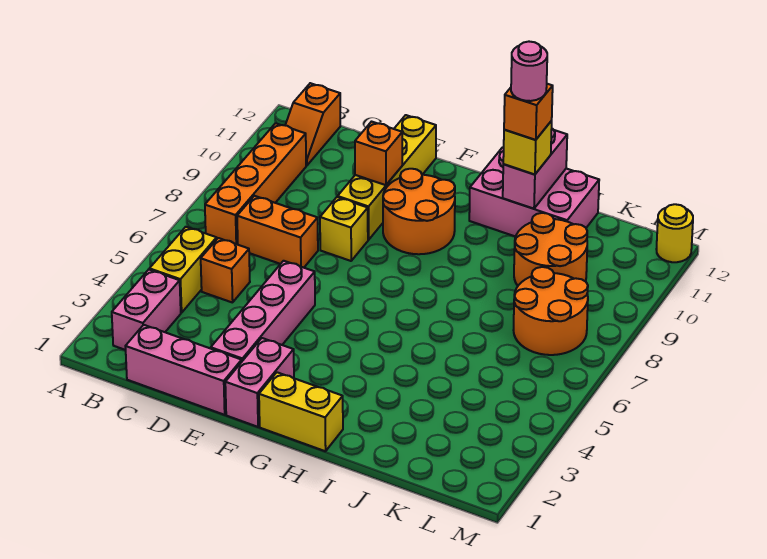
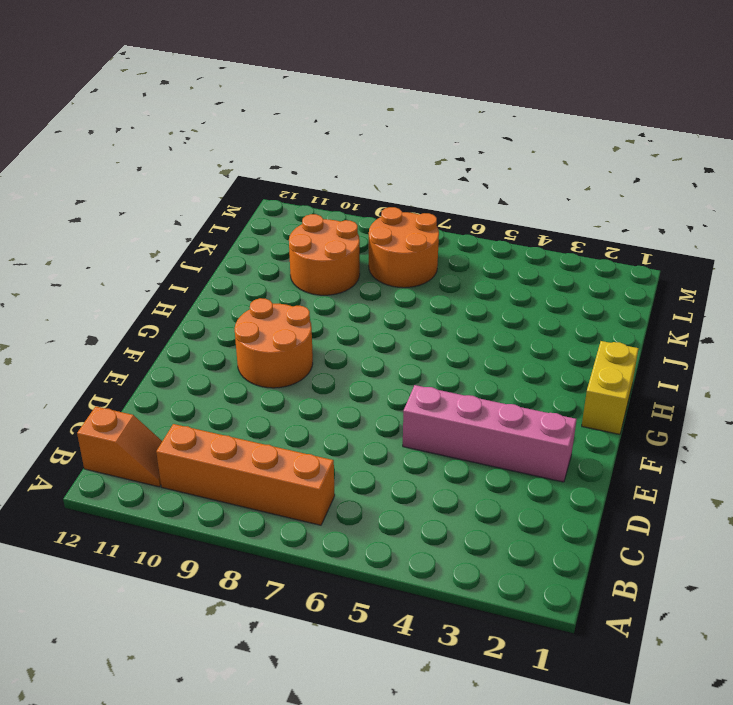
none -> pink 1x2 brick [112,270,181,350]
none -> yellow 1x2 brick [150,227,217,313]
none -> pink 1x3 brick [125,325,242,415]

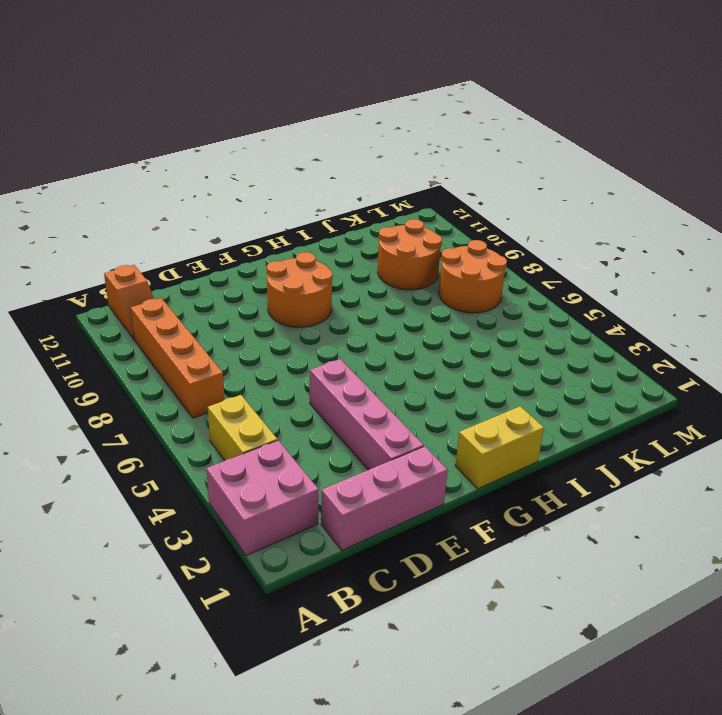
pink 2x2 brick [206,440,319,555] -> pink 1x2 brick [112,270,181,350]
none -> orange 1x1 brick [201,238,250,303]
none -> orange 1x2 brick [237,196,318,268]
none -> yellow 1x1 brick [320,197,368,261]

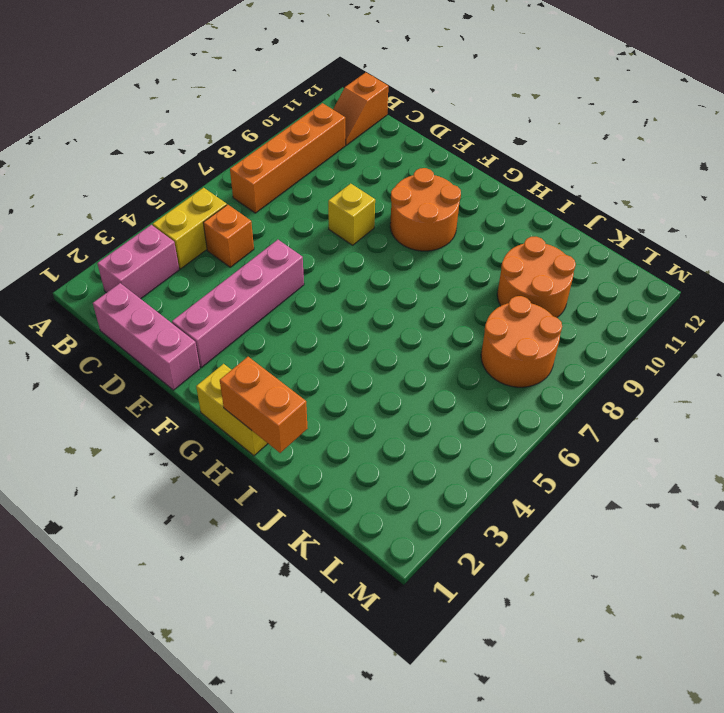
orange 1x2 brick [220,357,308,453] -> orange 1x2 brick moved to [237,196,318,268]
none -> yellow 1x4 brick [338,115,436,240]
none -> pink 1x2 brick [225,338,294,427]
none -> pink 2x3 brick [469,147,599,237]

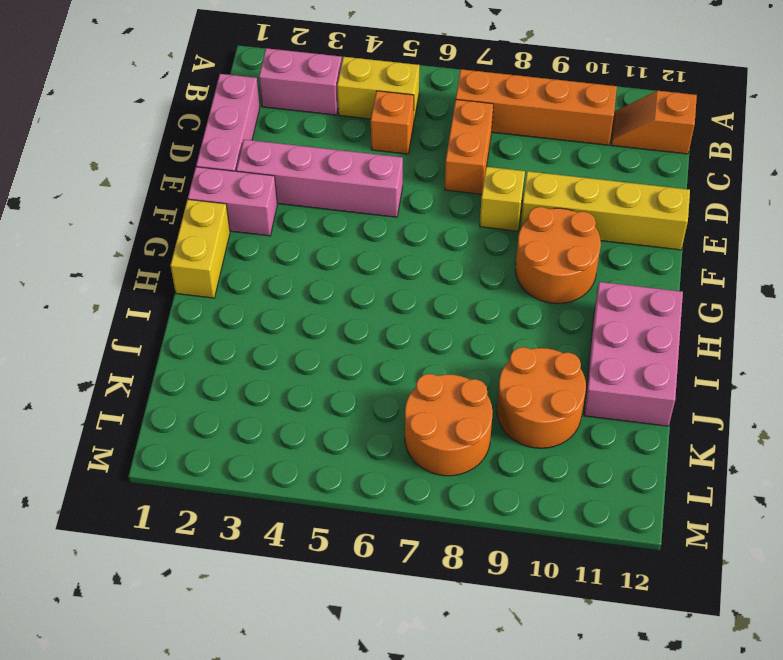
none -> yellow 1x1 round brick [656,204,693,262]
none -> orange 1x1 brick [355,122,402,185]
none -> pink 1x2 brick [503,129,567,209]

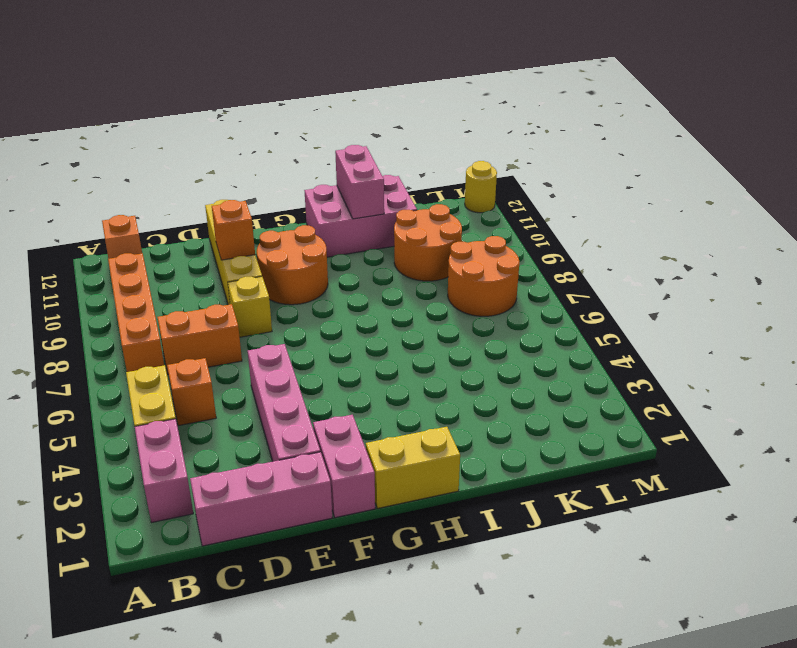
none -> yellow 1x1 brick [503,121,552,175]
none -> orange 1x1 brick [504,84,553,140]
none -> pink 1x1 round brick [511,42,547,101]

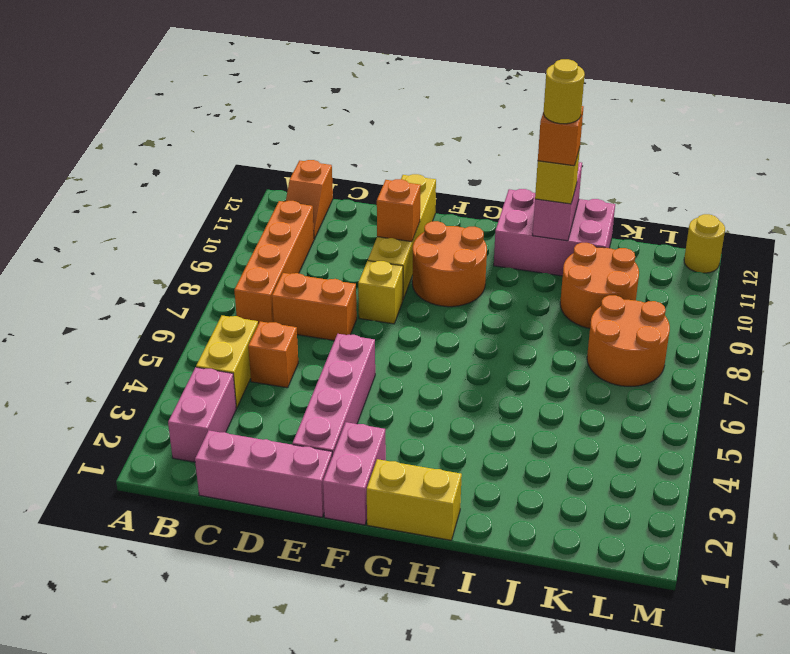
yellow 1x1 round brick [544,59,585,124] -> pink 1x1 round brick [511,42,547,101]

